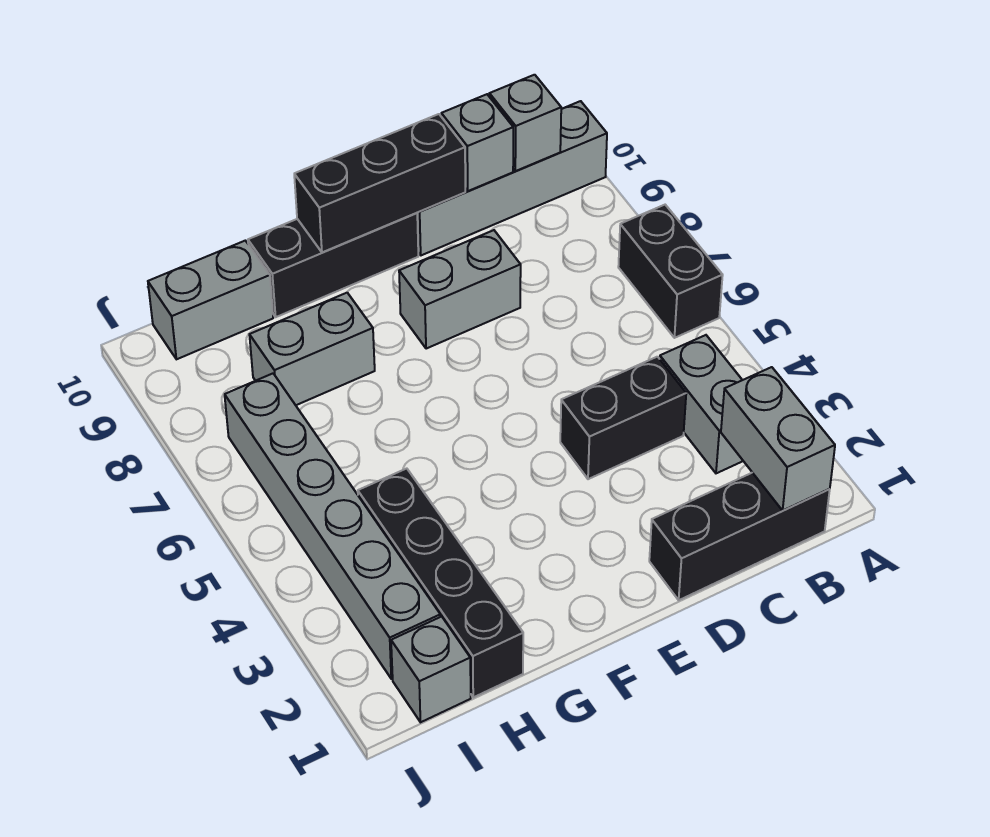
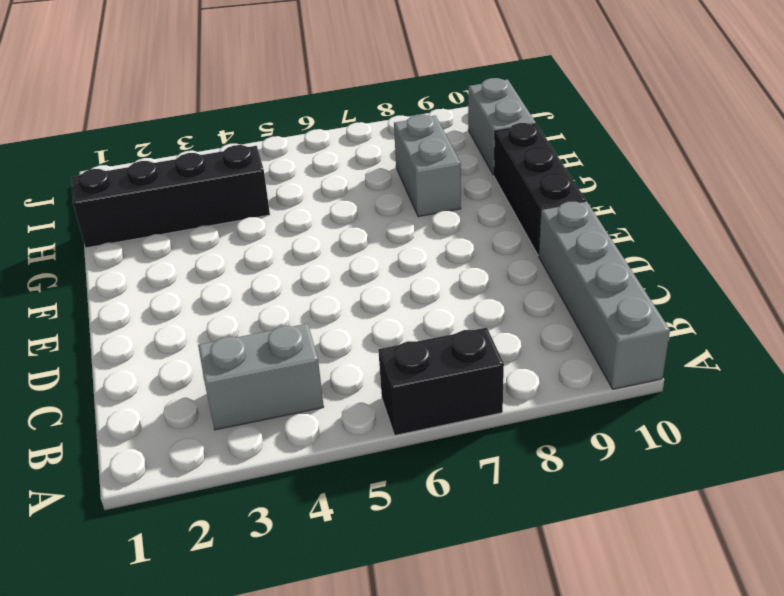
none -> black 1x3 brick [649,473,830,600]
none -> black 1x2 brick [560,357,686,479]
none -> grey 1x2 brick [399,230,521,349]

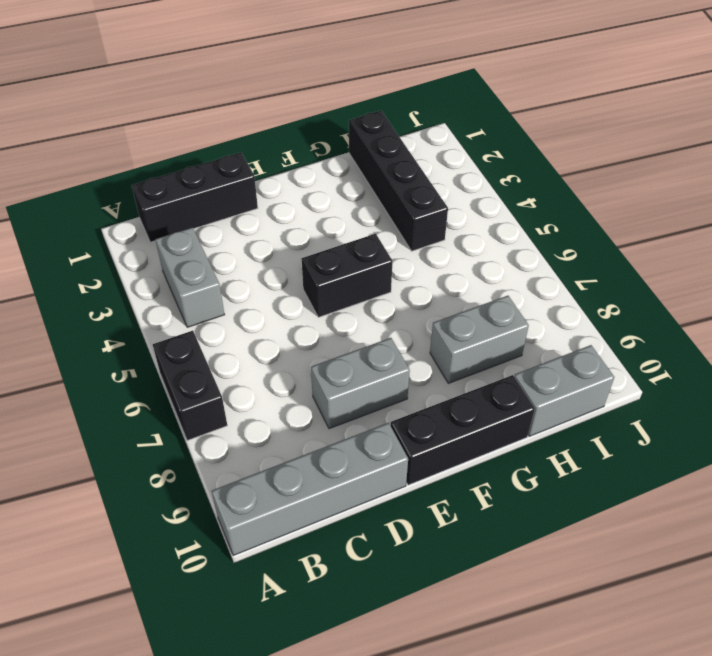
black 1x2 brick [302,234,392,317] -> black 1x2 brick moved to [560,357,686,479]
none -> grey 1x1 brick [391,617,471,722]
none -> grey 1x6 brick [225,374,440,679]
none -> grey 1x2 brick [721,367,835,511]

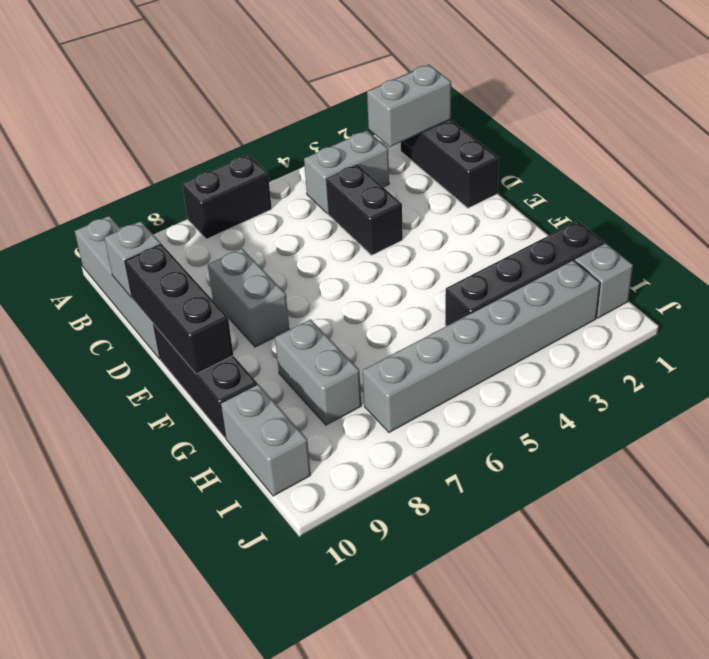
none -> grey 1x1 brick [489,75,561,171]

